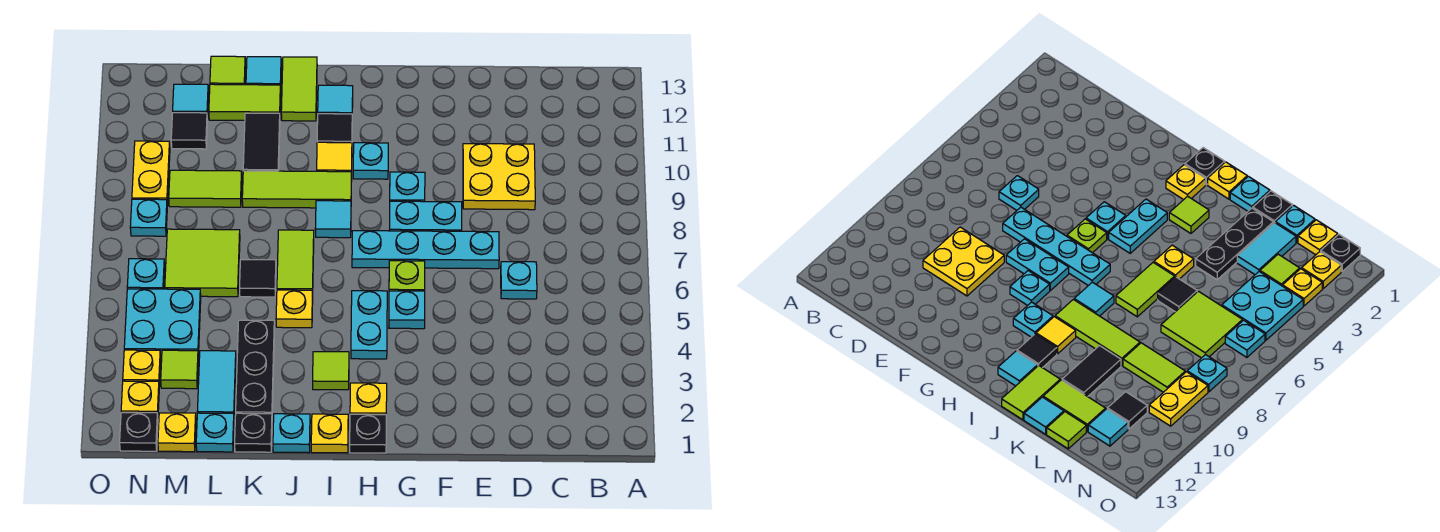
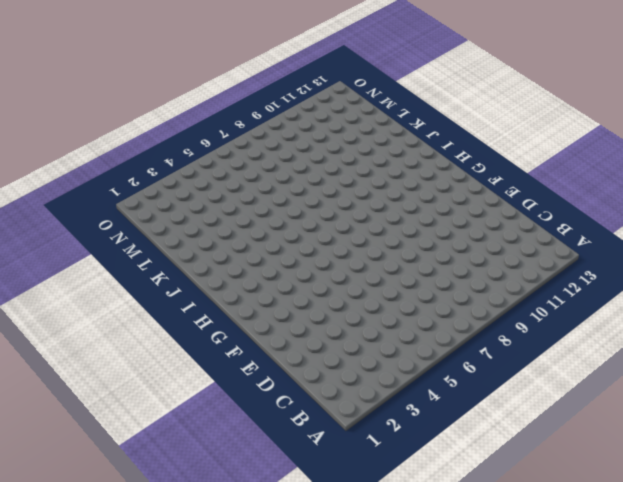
none -> cyan 1x1 plate [501,262,537,299]
none -> yellow 2x2 plate [463,144,535,210]
none -> cyan 1x4 plate [352,231,499,269]
none -> cyan 1x2 plate [390,201,462,231]

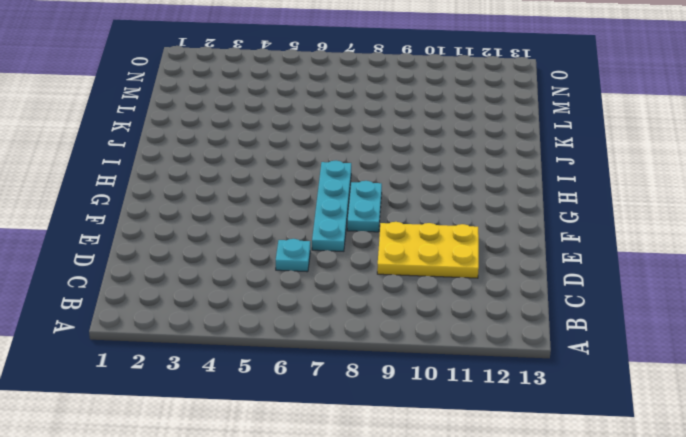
yellow 2x3 plate [377,222,479,278] -> yellow 2x2 plate [463,144,535,210]
none -> cyan 1x1 plate [389,291,425,329]
none -> lime 1x1 plate [389,261,425,291]
none -> cyan 1x1 plate [390,172,425,202]
none -> black 1x1 plate [350,414,386,453]

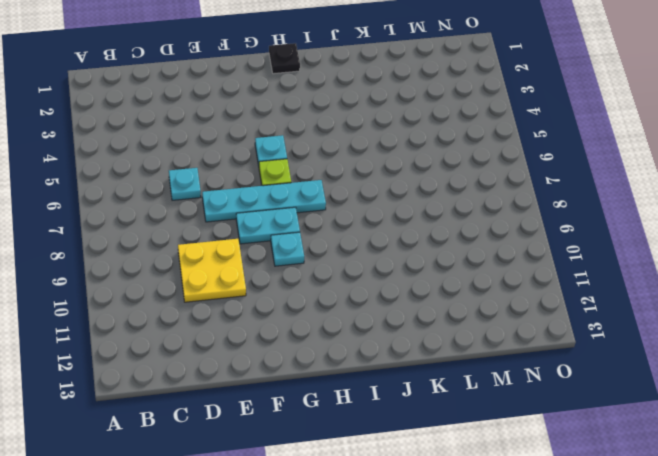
none -> yellow 1x1 plate [350,383,387,415]
none -> cyan 1x2 plate [351,291,387,359]
none -> cyan 1x1 plate [353,143,388,179]
none -> yellow 1x1 plate [311,414,348,453]

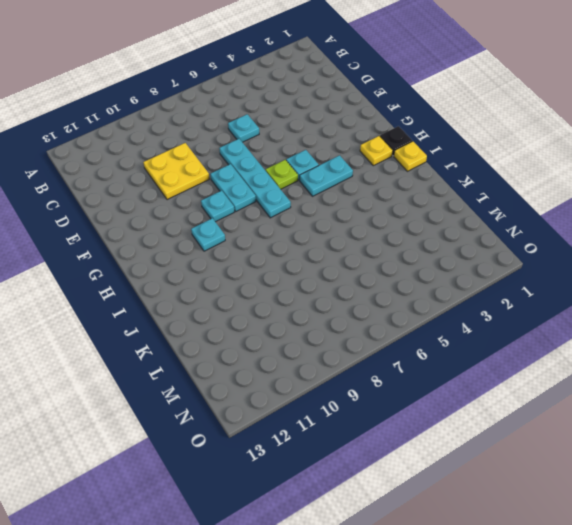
none -> lime 1x1 tile [313,352,349,390]
none -> cyan 1x1 tile [315,201,351,238]
none -> lime 1x3 tile [242,171,352,208]
none -> yellow 1x1 tile [317,142,352,172]

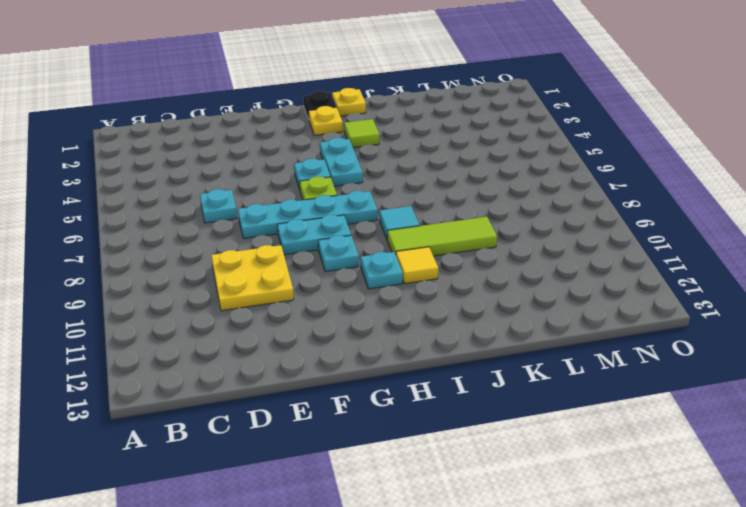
none -> black 1x1 tile [317,114,352,143]
none -> cyan 1x1 tile [318,85,353,114]
none -> cyan 1x1 plate [273,414,310,453]
none -> yellow 1x1 plate [276,290,313,328]

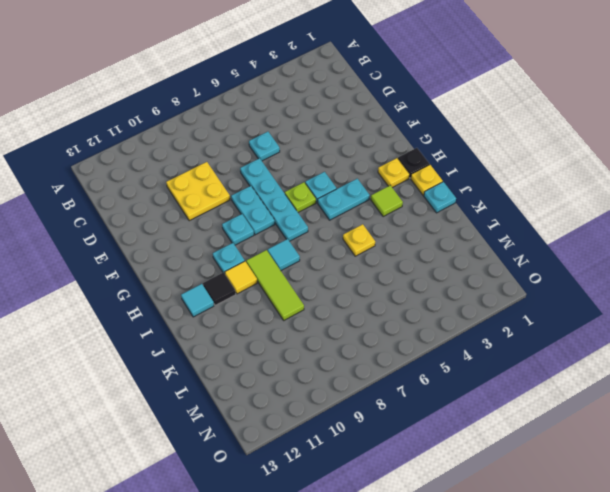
none -> lime 1x2 tile [277,230,314,291]
none -> lime 1x2 tile [281,57,317,121]
none -> black 1x1 plate [235,413,272,452]
none -> black 1x3 plate [236,320,275,414]

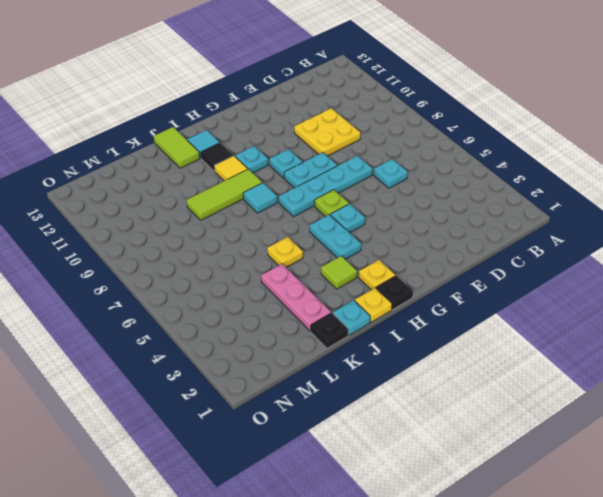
pink 1x3 plate [261,264,331,331] -> black 1x3 plate [236,320,275,414]
none -> lime 1x2 tile [277,230,314,291]
none -> black 1x1 tile [240,260,276,297]
none -> black 1x2 tile [243,113,280,171]
none -> lime 1x2 tile [209,84,281,120]

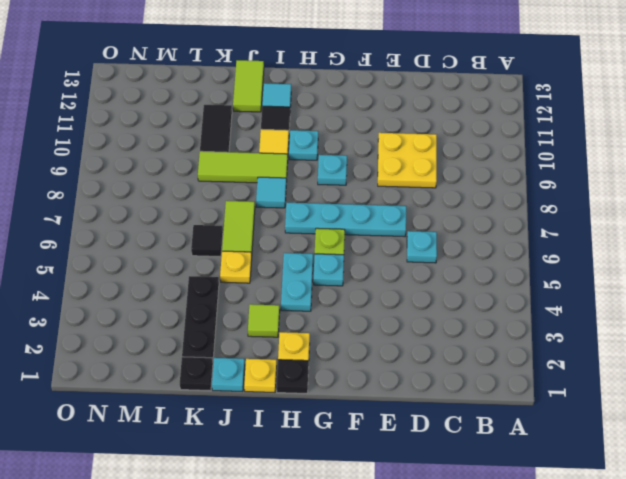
none -> cyan 1x2 plate [390,201,462,231]
none -> lime 1x2 tile [209,84,281,120]
none -> cyan 1x1 tile [246,57,281,89]
none -> cyan 1x1 plate [196,413,234,452]

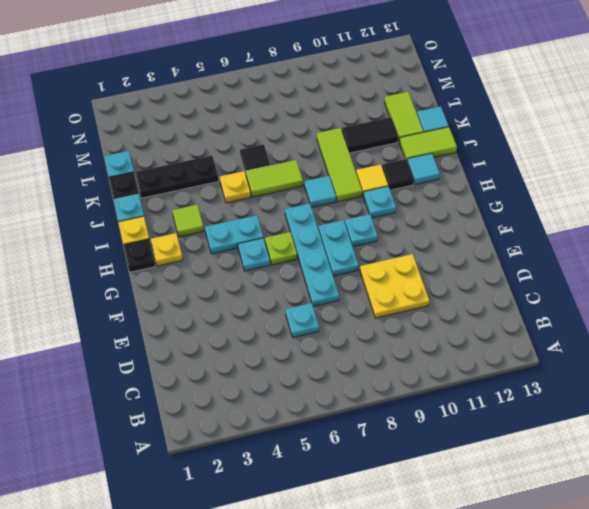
none -> cyan 1x2 tile [197,351,236,414]
none -> lime 2x2 tile [165,229,240,297]
none -> lime 1x2 tile [169,170,242,207]
none -> lime 1x1 tile [210,56,245,85]

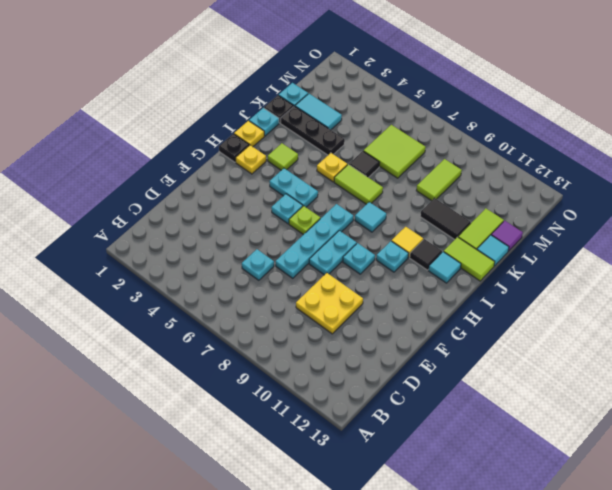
purple 1x1 tile [491,221,523,251] -> lime 1x1 tile [210,56,245,85]
none -> lime 1x3 tile [242,171,352,208]
none -> yellow 1x1 plate [158,413,196,452]
none -> lime 1x1 tile [161,350,198,389]
none -> cyan 2x2 plate [124,289,201,357]

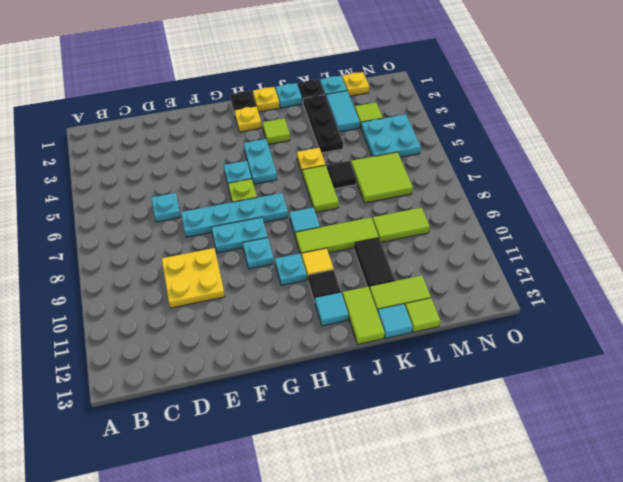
none -> black 1x1 tile [171,113,207,149]
none -> cyan 1x1 tile [173,84,209,120]
none -> black 1x1 plate [120,413,158,451]
none -> yellow 1x1 plate [121,381,159,414]

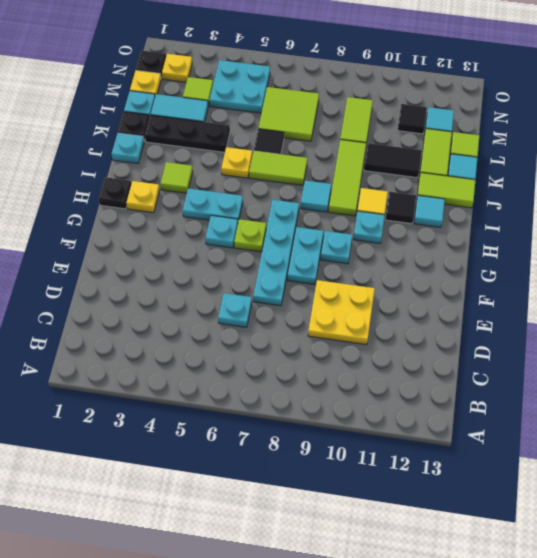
none -> yellow 1x1 plate [311,414,348,453]
none -> yellow 1x1 plate [123,350,161,386]
none -> cyan 1x1 plate [127,259,165,289]
none -> cyan 1x1 plate [130,199,167,236]

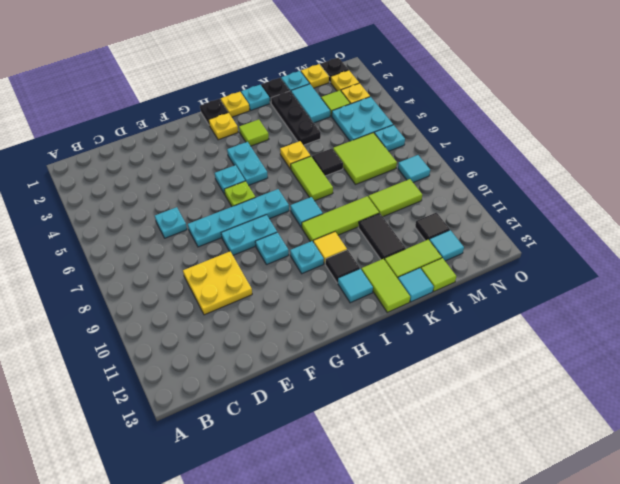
cyan 1x1 tile [398,155,430,182] -> cyan 1x1 plate [130,199,167,236]
none -> yellow 1x2 plate [132,141,170,205]

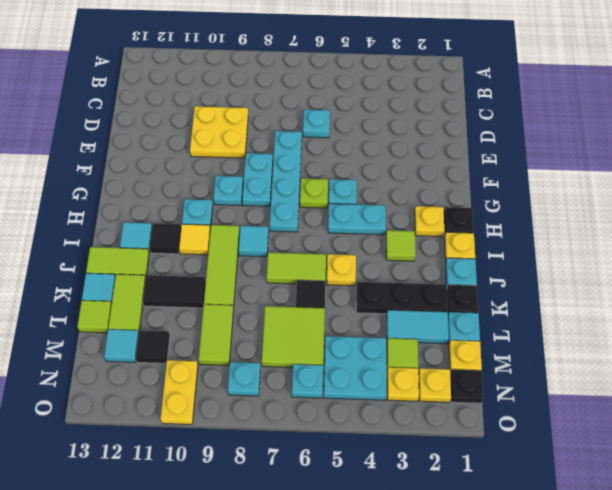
yellow 1x2 plate [161,360,198,424] -> yellow 1x2 plate turned to [132,141,170,205]

